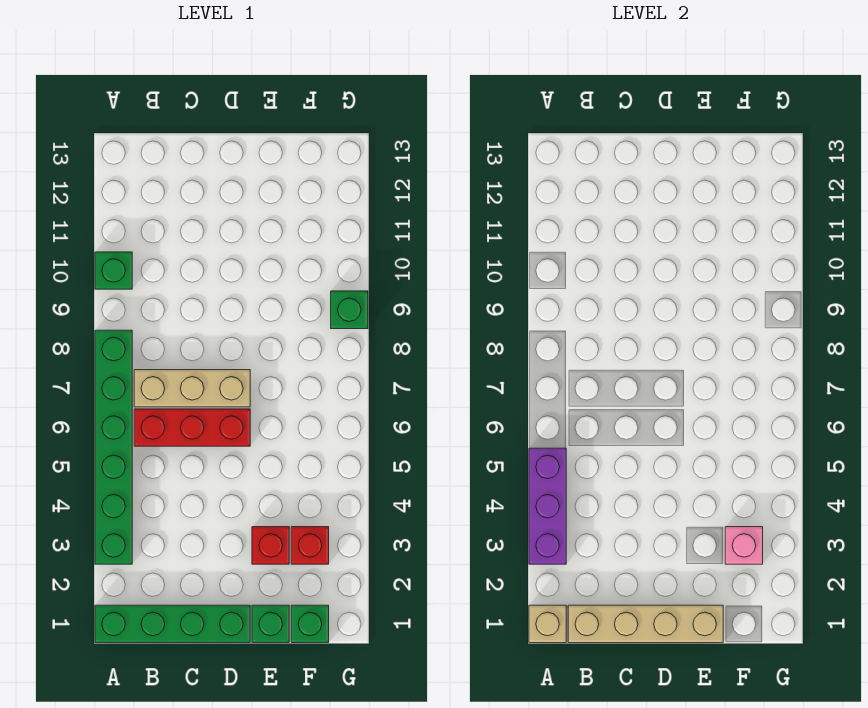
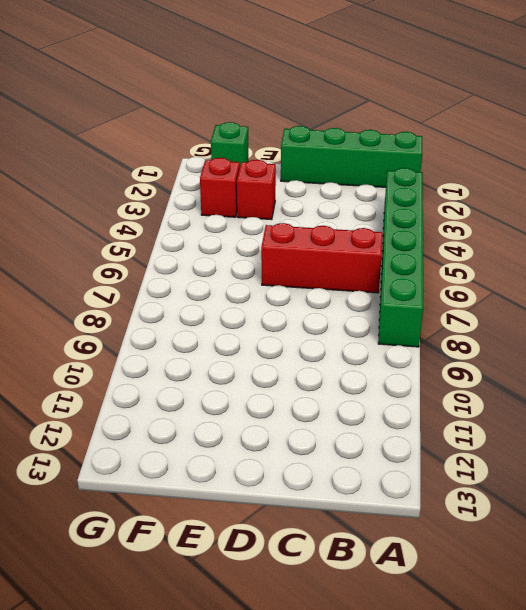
none -> green 1x1 brick [95,252,132,289]
none -> tan 1x3 brick [134,370,250,407]
none -> green 1x1 brick [252,605,289,643]

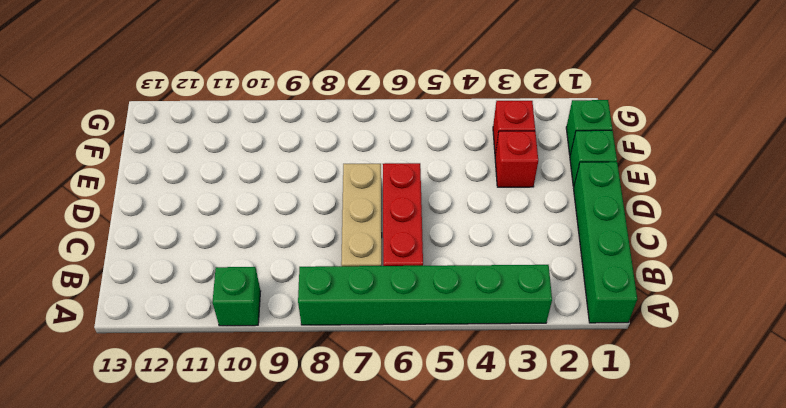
none -> green 1x1 brick [331,291,368,329]
none -> tan 1x1 brick [529,605,566,643]
none -> purple 1x3 brick [529,448,566,564]

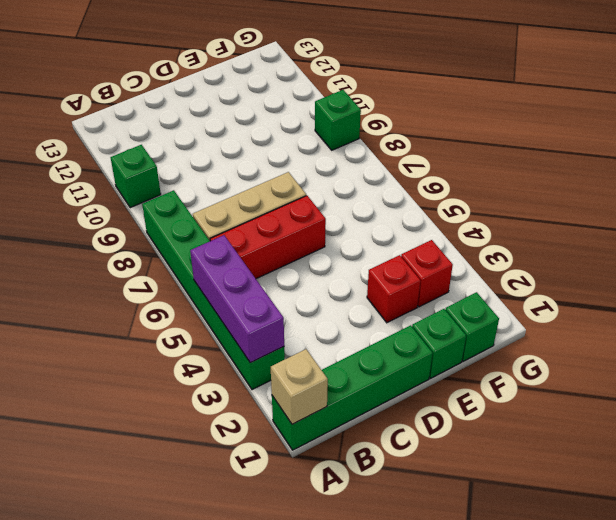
none -> tan 1x4 brick [568,605,723,643]
none -> pink 1x1 brick [725,527,763,564]

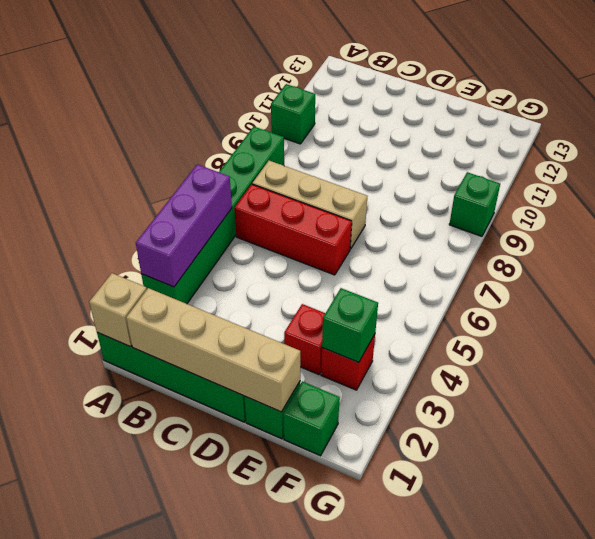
green 1x1 brick [322,288,378,362] -> pink 1x1 brick [725,527,763,564]

